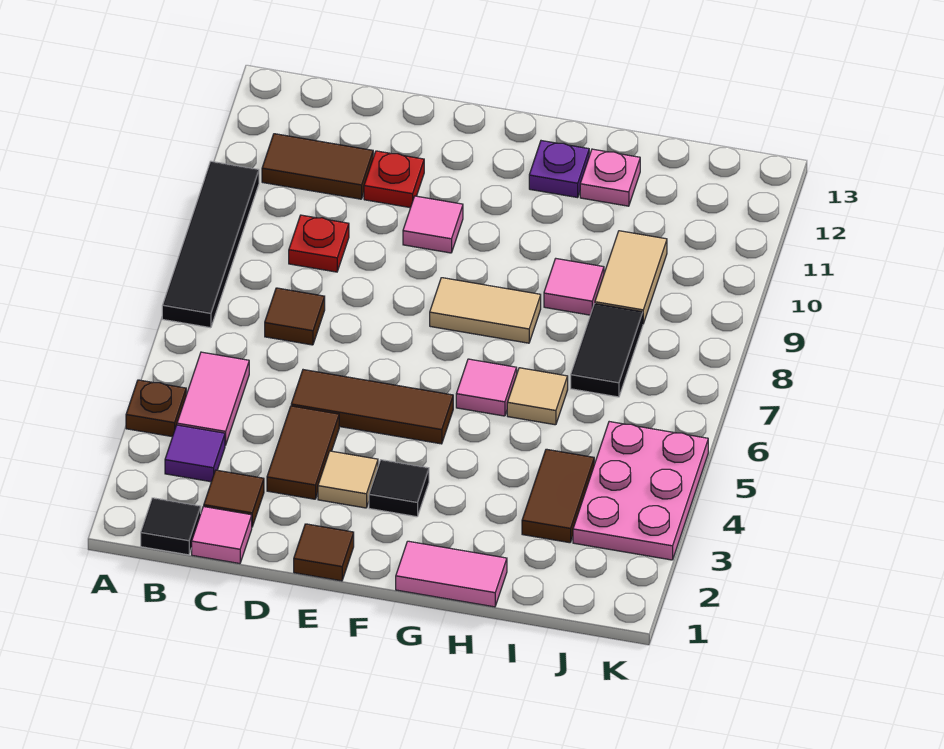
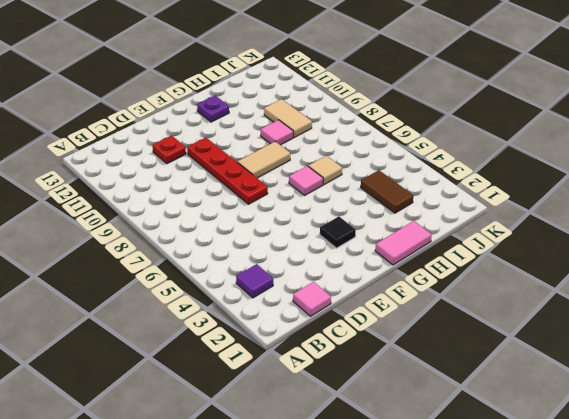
red 1x4 plate [187,137,268,204] -> pink 1x1 tile [403,196,463,253]
none -> brown 1x1 plate [126,380,186,437]
none -> black 1x4 tile [162,161,259,328]
none -> black 1x1 tile [141,498,201,555]

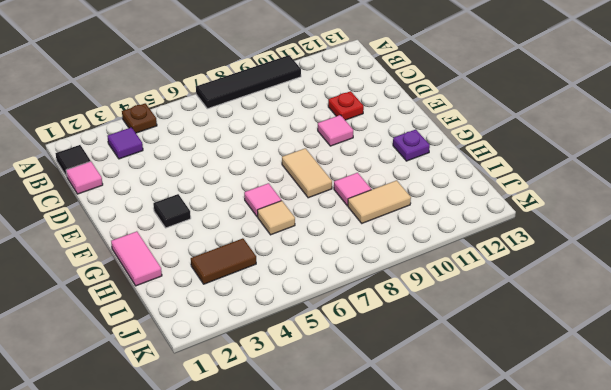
none -> pink 1x2 tile [177,352,249,445]
none -> brown 1x2 tile [262,134,373,199]
none -> brown 1x1 tile [204,470,264,527]

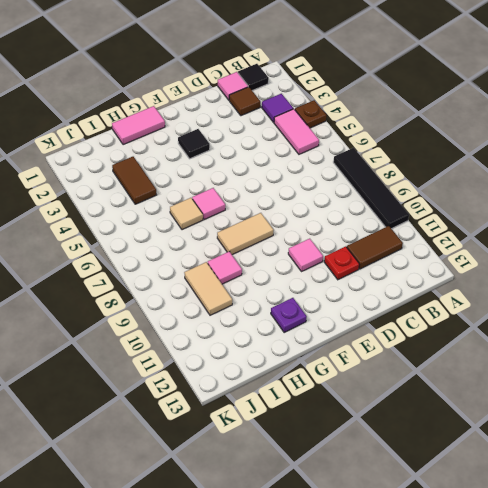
none -> brown 1x1 tile [265,288,325,345]
none -> red 1x1 plate [289,215,349,272]
none -> brown 1x2 tile [267,406,339,499]

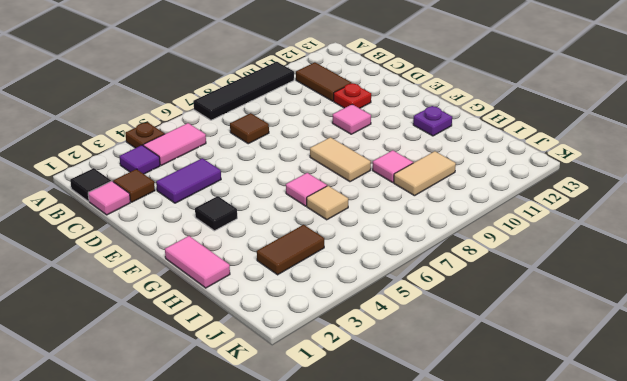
purple 1x2 tile [156,158,221,203] -> brown 1x2 tile [267,406,339,499]
none -> red 1x1 plate [289,215,349,272]
none -> brown 1x3 tile [291,370,453,444]
none -> brown 1x1 tile [294,524,354,581]

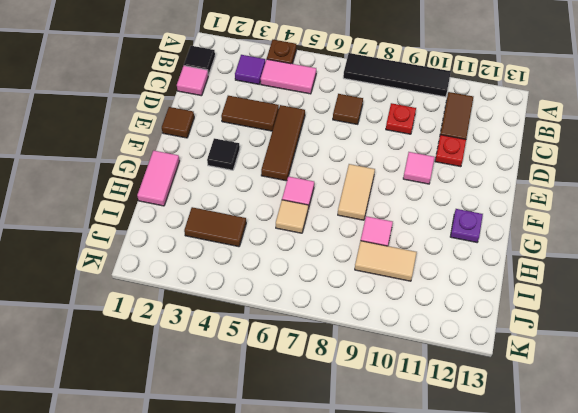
none -> brown 1x1 tile [204,470,264,527]
none -> tan 1x1 tile [318,451,378,508]
none -> pink 1x1 plate [580,149,640,206]

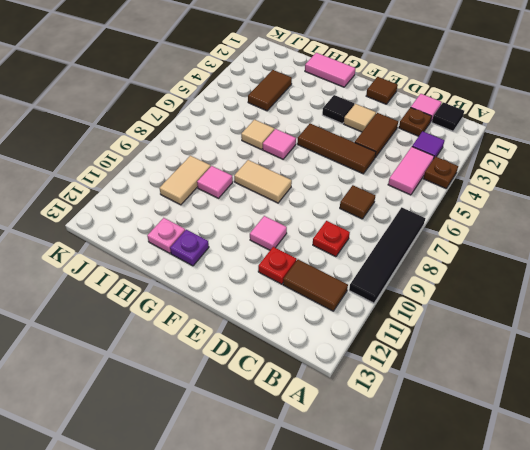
brown 1x1 plate [399,107,432,136] -> brown 1x1 tile [204,470,264,527]
none -> black 1x2 tile [571,304,643,397]
none -> pink 2x3 plate [573,422,708,560]

